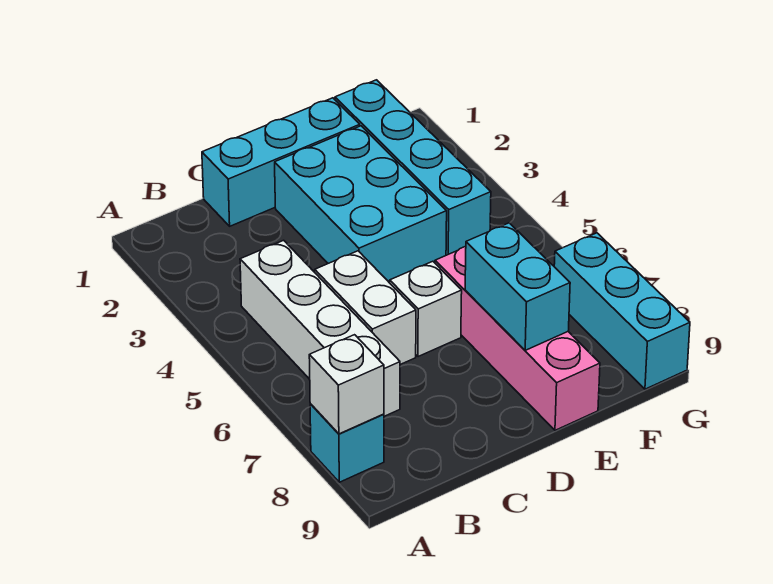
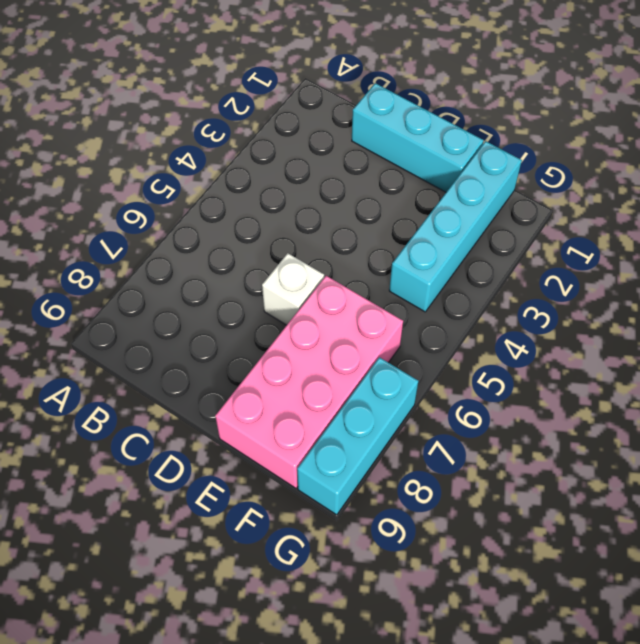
pink 2x4 brick [215,276,403,488] -> pink 1x4 brick [435,247,600,430]
none -> cyan 1x1 brick [310,404,384,482]
none -> white 1x4 brick [240,240,400,416]

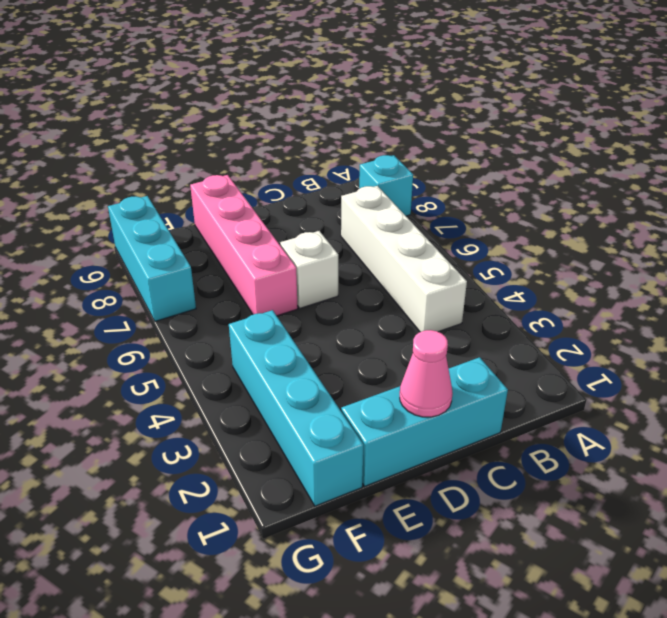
pink 1x1 cone [400,330,453,417] -> none
none -> white 1x2 brick [315,251,416,365]
none -> cyan 2x3 brick [275,126,447,283]

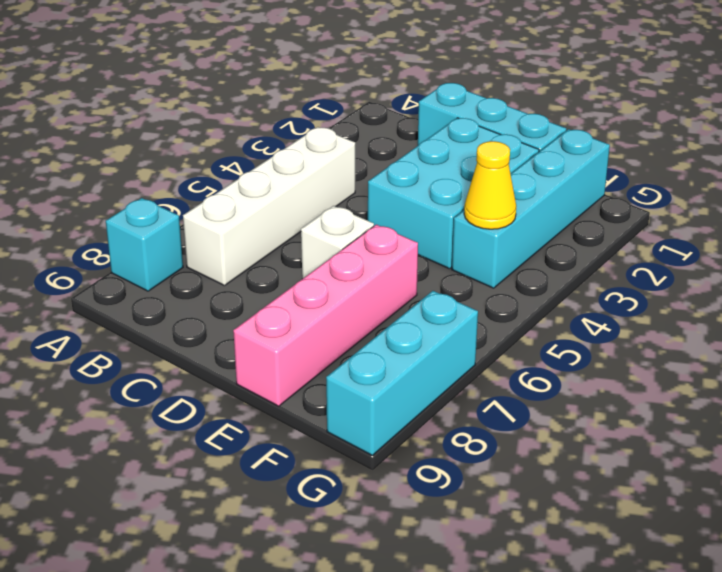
yellow 1x1 cone [464,141,516,229] -> none
none -> white 1x2 brick [315,251,416,365]
none -> white 1x1 brick [309,335,384,434]

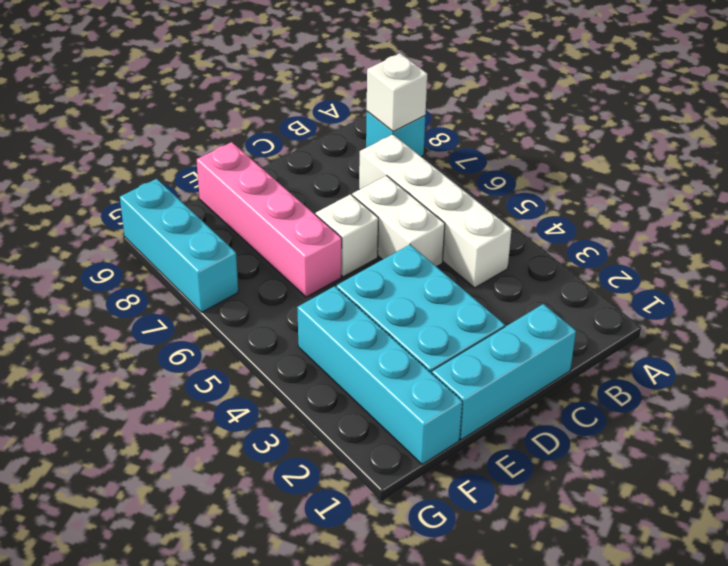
none -> cyan 1x2 brick [465,223,570,350]

